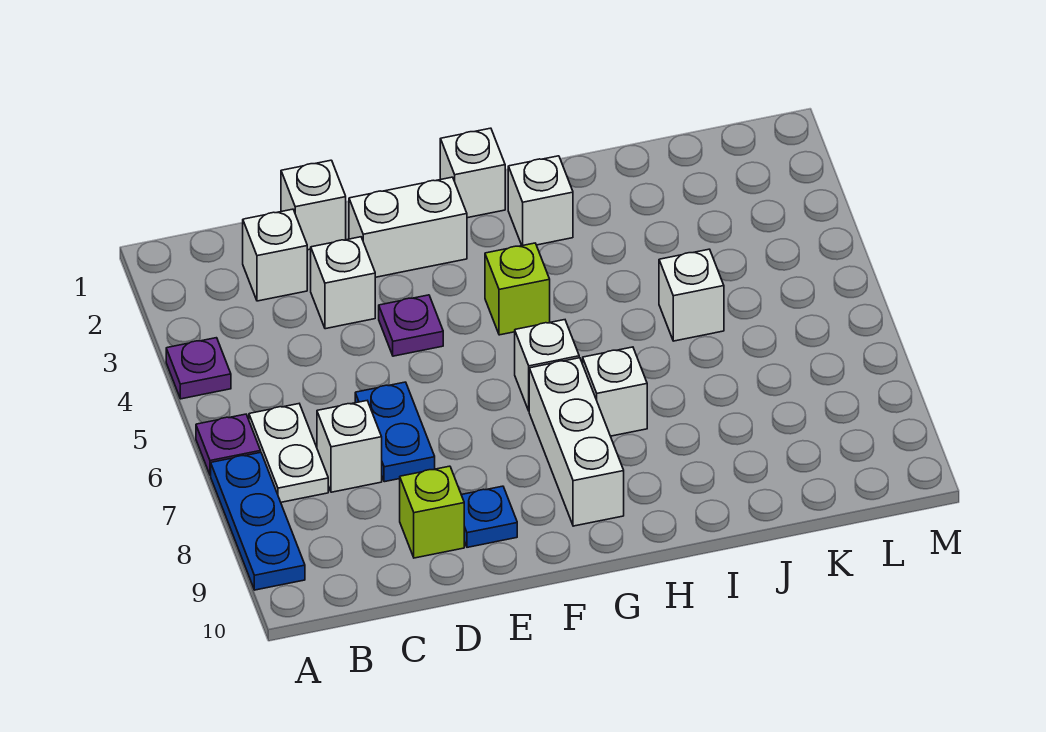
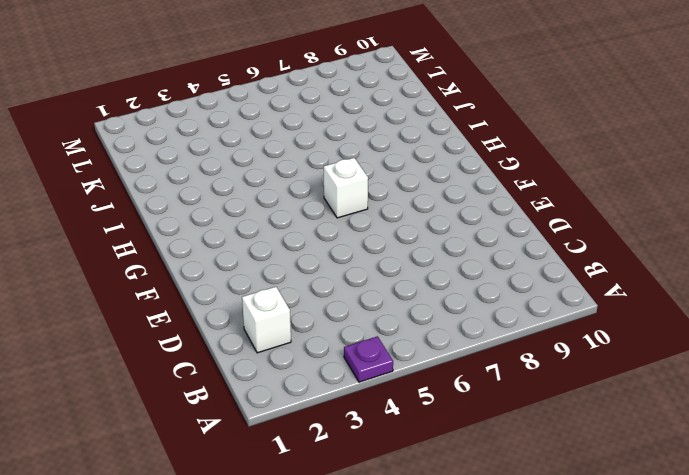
none -> purple 1x1 plate [196,414,261,475]
none -> blue 1x3 plate [211,452,305,590]
none -> white 1x2 plate [249,404,328,502]

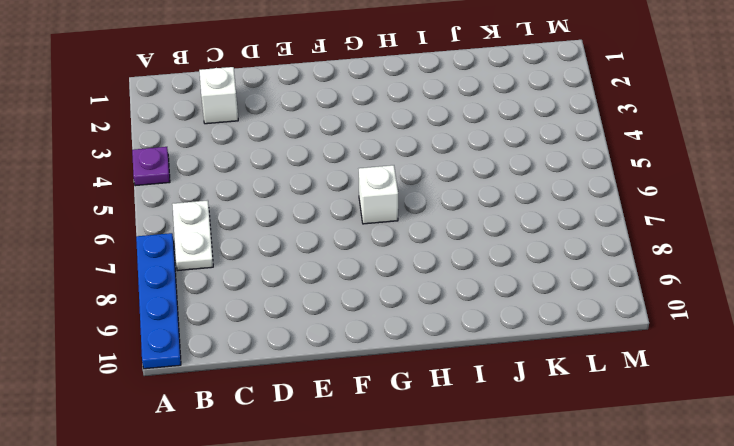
blue 1x4 plate [136,233,181,369] -> blue 1x3 plate [211,452,305,590]
none -> purple 1x1 plate [196,414,261,475]
none -> white 1x1 brick [317,401,382,492]
none -> white 1x1 brick [281,160,346,250]

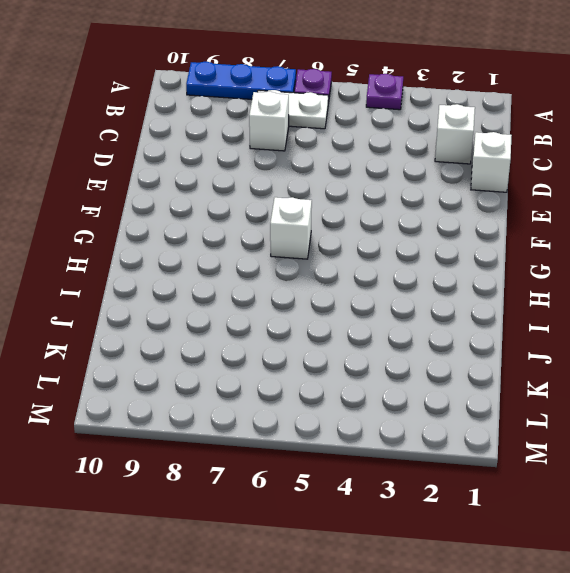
none -> white 1x1 brick [311,237,375,329]
none -> blue 1x2 plate [355,382,435,482]
none -> lime 1x1 brick [400,466,464,558]

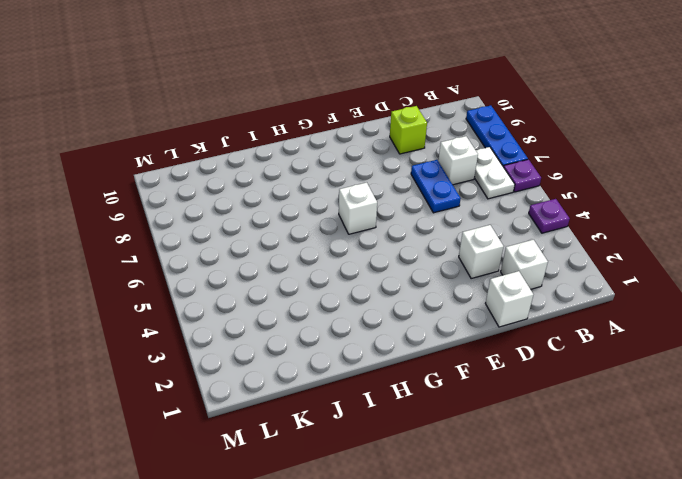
none -> white 1x2 brick [349,177,467,277]
none -> purple 1x1 plate [379,295,443,356]
none -> blue 1x1 plate [462,486,517,547]

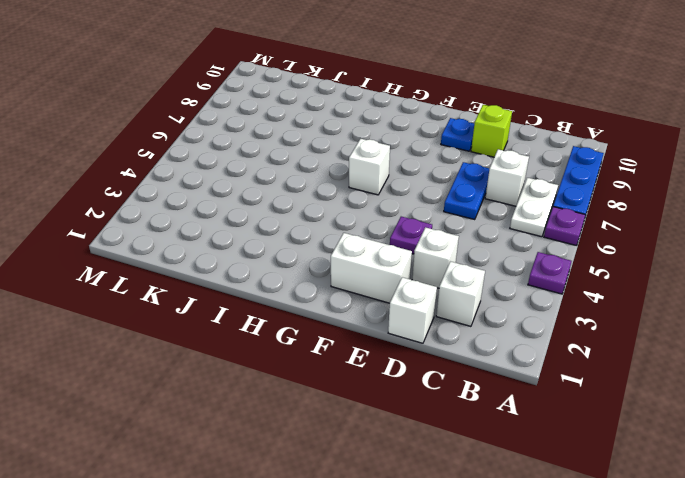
none -> white 1x1 brick [440,128,505,218]
none -> lime 1x1 brick [485,243,550,335]
none -> white 1x3 brick [529,358,624,526]

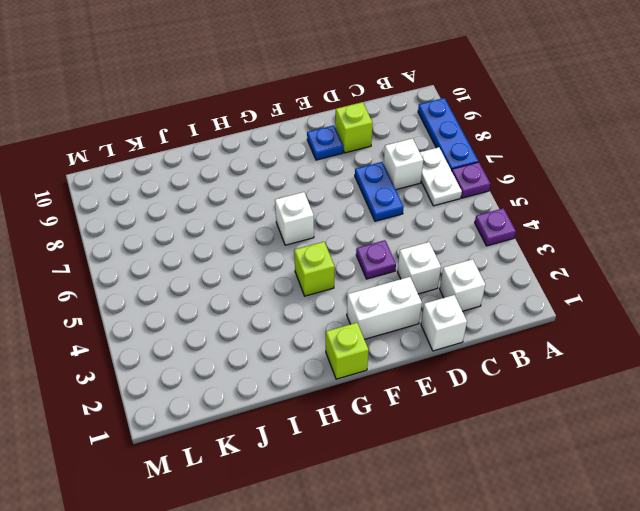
lime 1x1 brick [326,323,369,379] -> white 1x1 brick [440,128,505,218]
none -> white 1x3 brick [529,358,624,526]
none -> white 1x1 brick [508,156,573,246]
none -> white 1x1 brick [583,347,647,436]

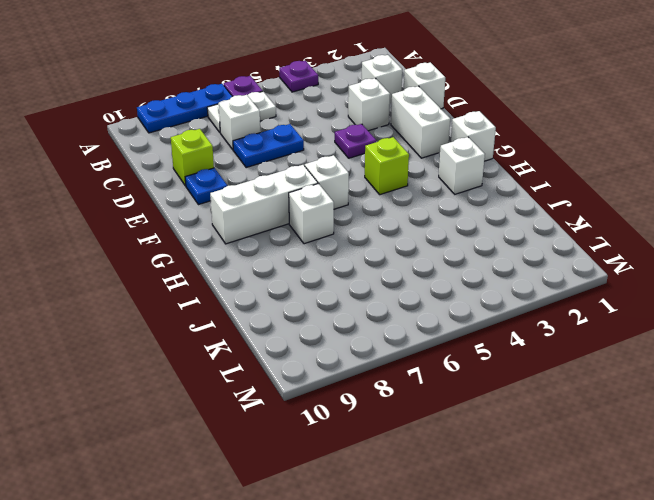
none -> white 1x1 brick [659,249,724,341]

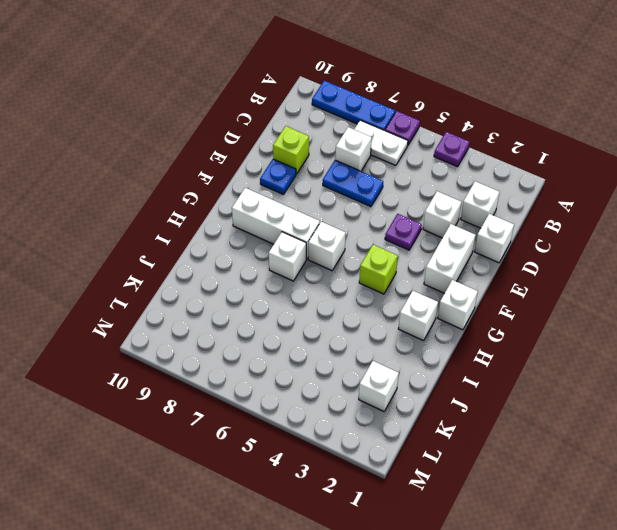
white 1x1 brick [359,361,399,411] -> white 1x1 brick moved to [659,249,724,341]

